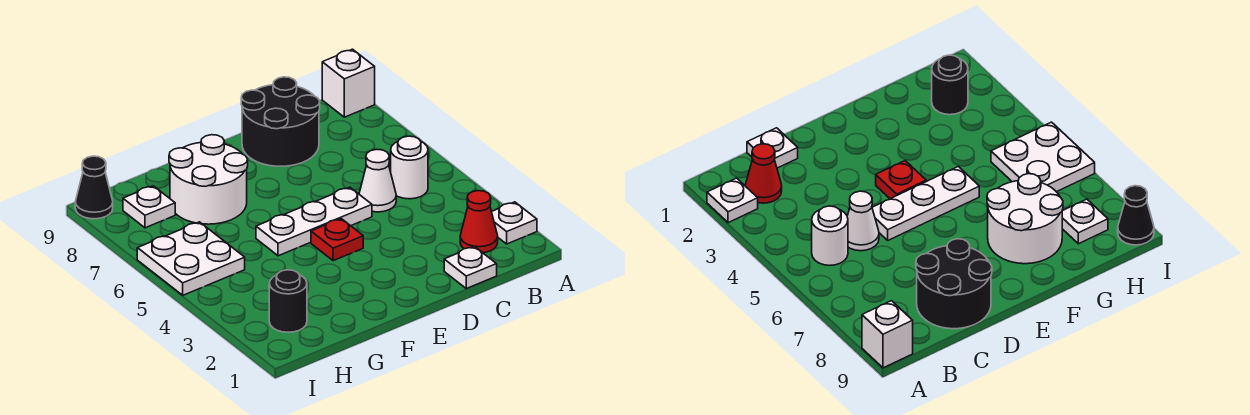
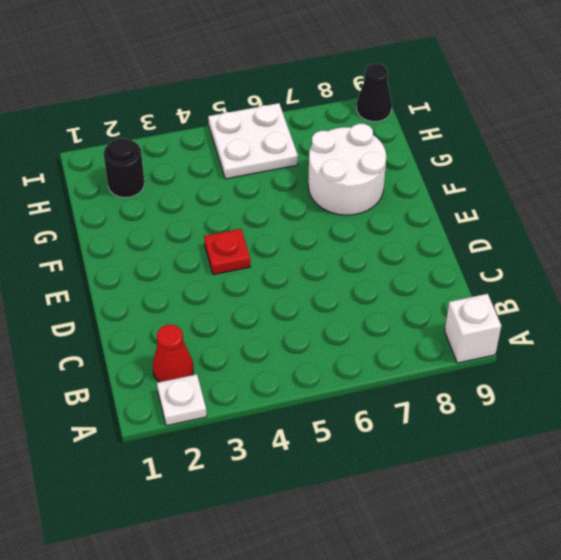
none -> white 1x1 round brick [391,136,428,199]
none -> white 1x1 plate [444,246,497,289]
none -> white 1x1 cone [359,149,396,212]

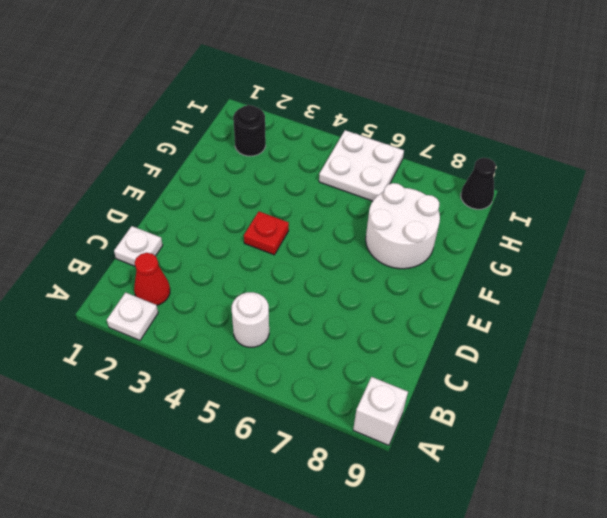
none -> white 1x1 cone [359,149,396,212]
none -> black 2x2 round brick [241,77,320,166]
none -> white 1x3 plate [256,187,372,256]

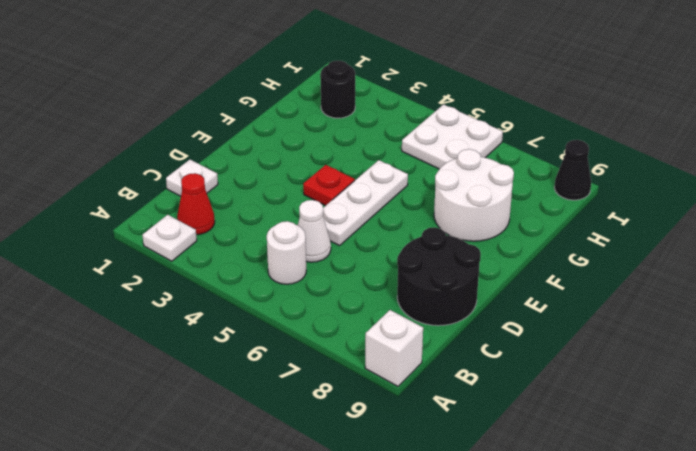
none -> white 1x1 plate [123,186,175,228]

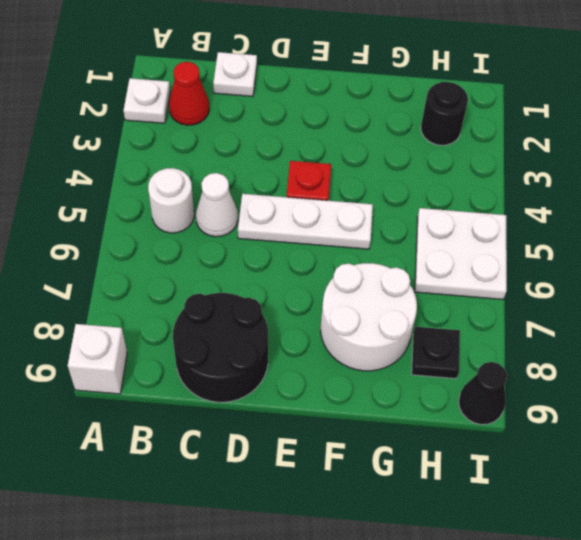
black 1x1 plate [412,327,460,379] -> white 1x1 plate [123,186,175,228]

